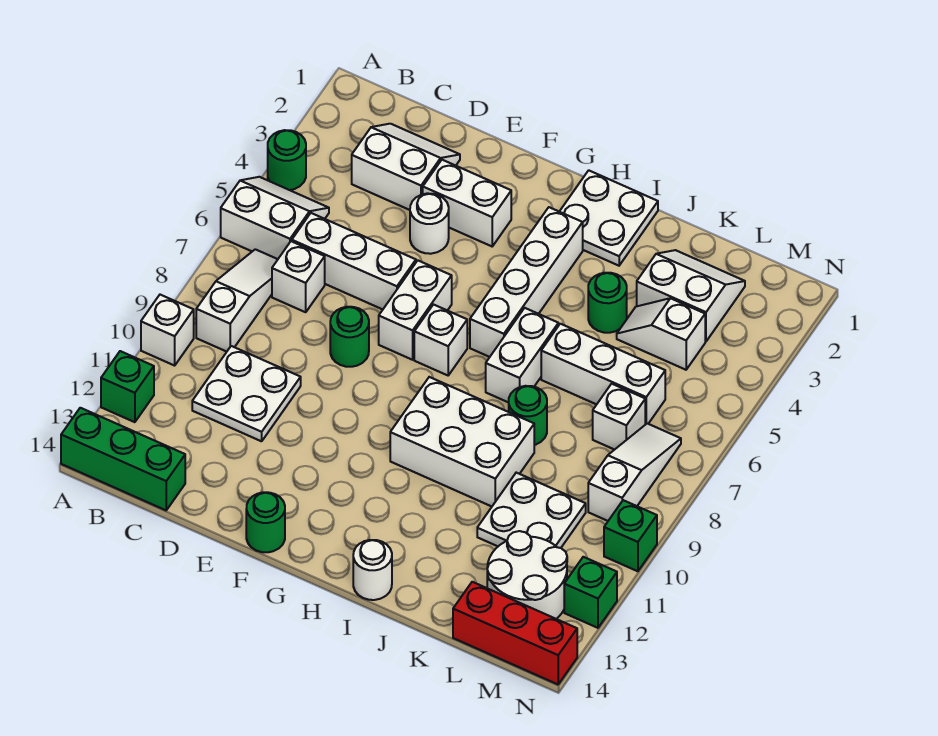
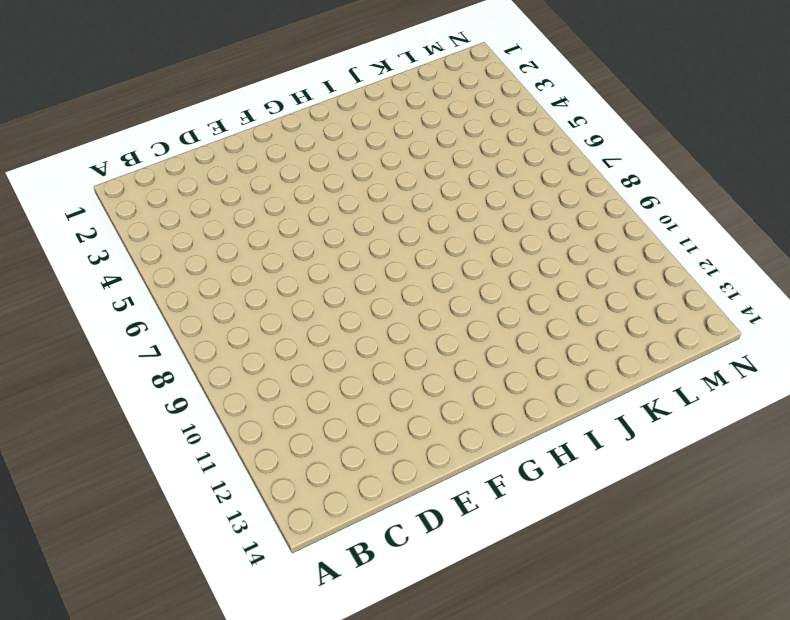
none -> green 1x1 round brick [268,130,306,190]
none -> white 2x2 slope [221,177,329,259]
none -> white 1x1 brick [141,295,194,366]
none -> green 1x1 brick [101,351,154,422]

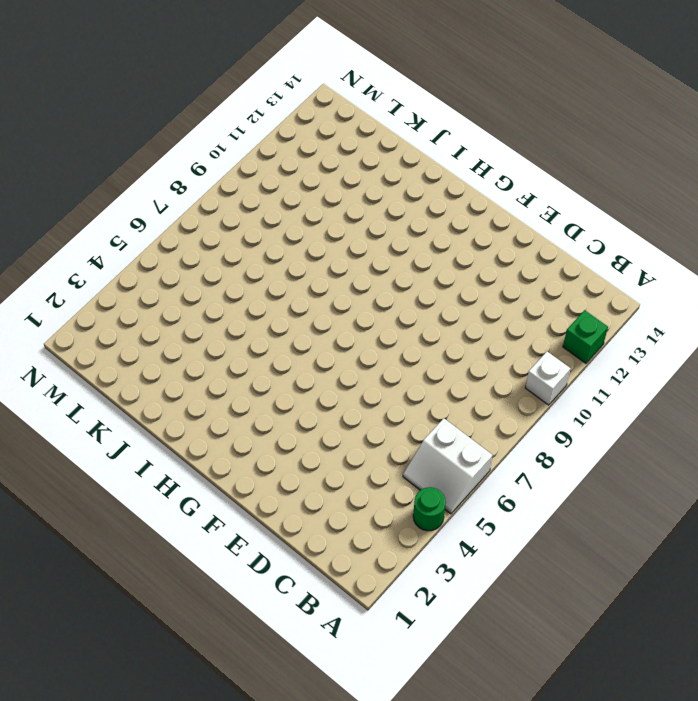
none -> green 1x3 brick [61,408,185,510]
none -> white 1x3 slope [196,249,278,352]
none -> white 2x2 slope [352,124,460,210]
none -> white 1x3 brick [292,213,416,309]

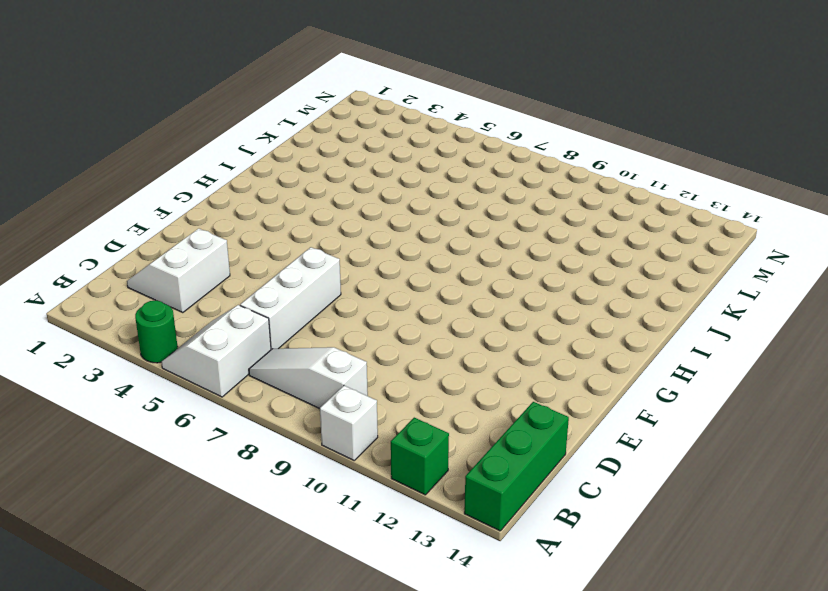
none -> white 1x1 brick [272,241,325,312]
none -> white 2x2 plate [192,346,301,441]
none -> white 1x2 brick [423,160,511,246]
none -> white 1x1 round brick [410,193,449,254]

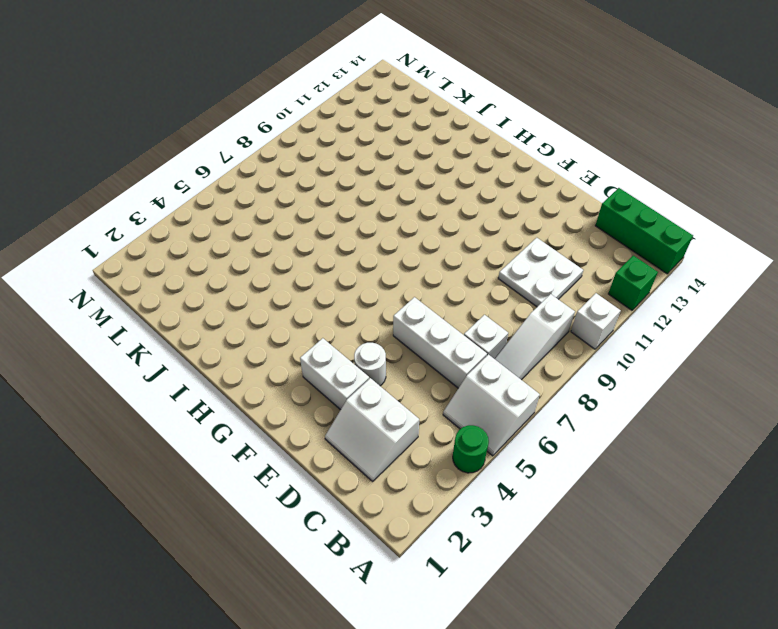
none -> green 1x1 round brick [330,307,369,367]
none -> white 1x2 brick [379,261,452,360]
none -> green 1x1 round brick [246,492,285,552]
none -> white 1x1 brick [414,305,467,375]

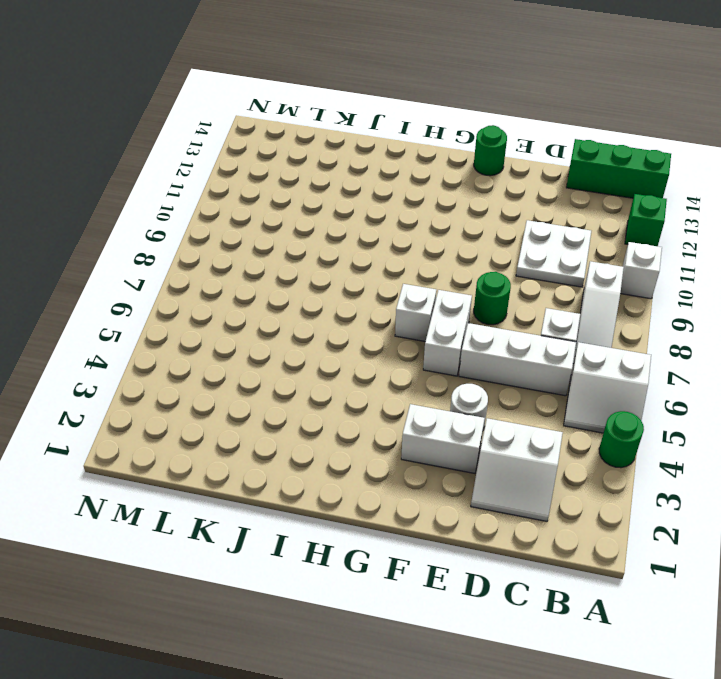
none -> white 2x2 plate [559,170,658,266]
none -> white 1x4 brick [470,207,583,357]
none -> white 2x3 brick [390,377,534,506]
none -> white 1x2 brick [486,308,558,403]

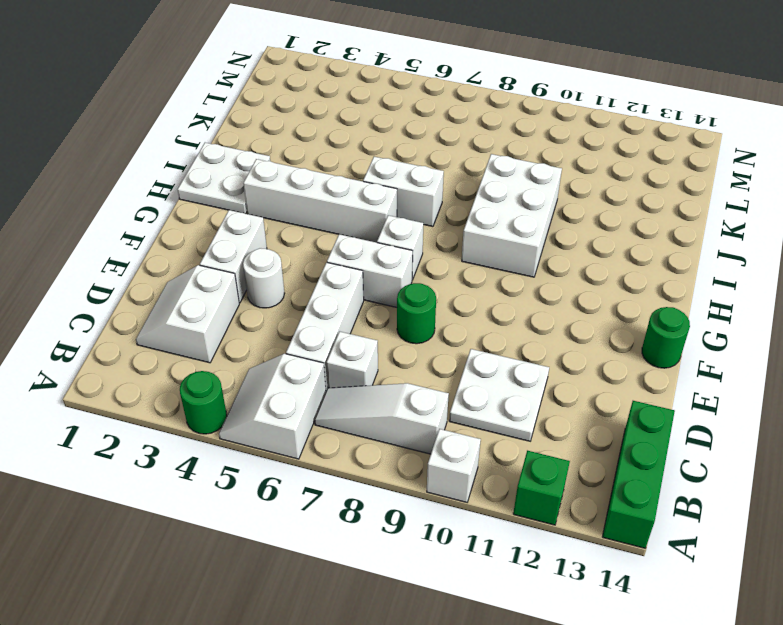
none -> white 1x1 round brick [353,540,392,600]
none -> green 1x1 round brick [588,273,627,333]
none -> white 1x3 brick [541,324,665,425]
none -> green 1x1 round brick [509,386,547,445]

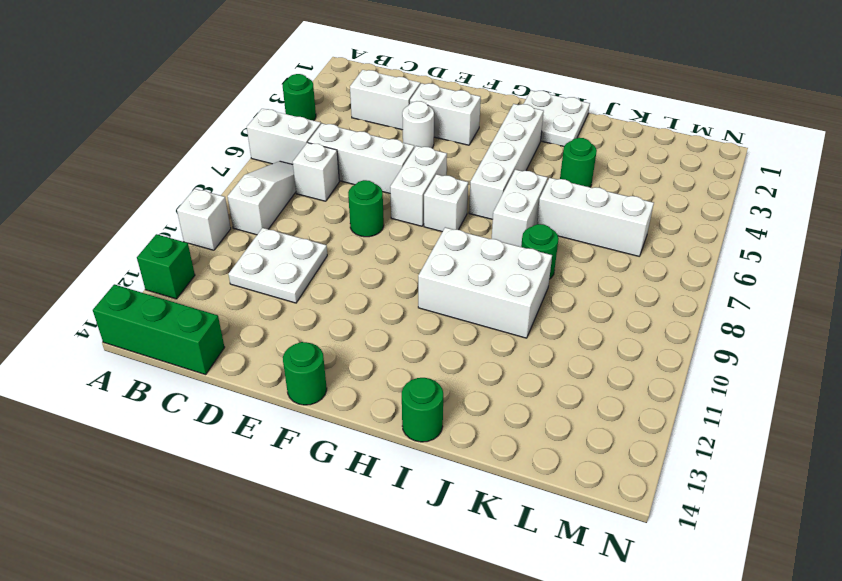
green 1x1 round brick [402,378,443,442] -> white 1x1 round brick [353,540,392,600]
none -> white 2x2 slope [637,250,745,341]
none -> white 1x2 slope [617,298,705,370]
none -> white 2x2 plate [477,473,586,548]
none -> white 1x1 brick [593,384,645,450]

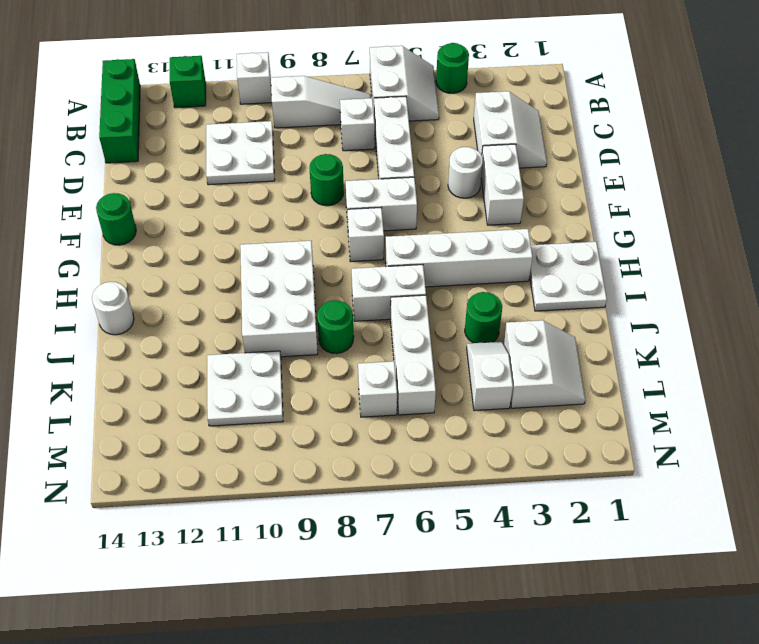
none -> white 2x2 round brick [487,531,567,619]
none -> red 1x3 brick [453,582,577,684]
none -> white 1x3 slope [588,423,681,521]
none -> green 1x1 brick [604,500,657,571]

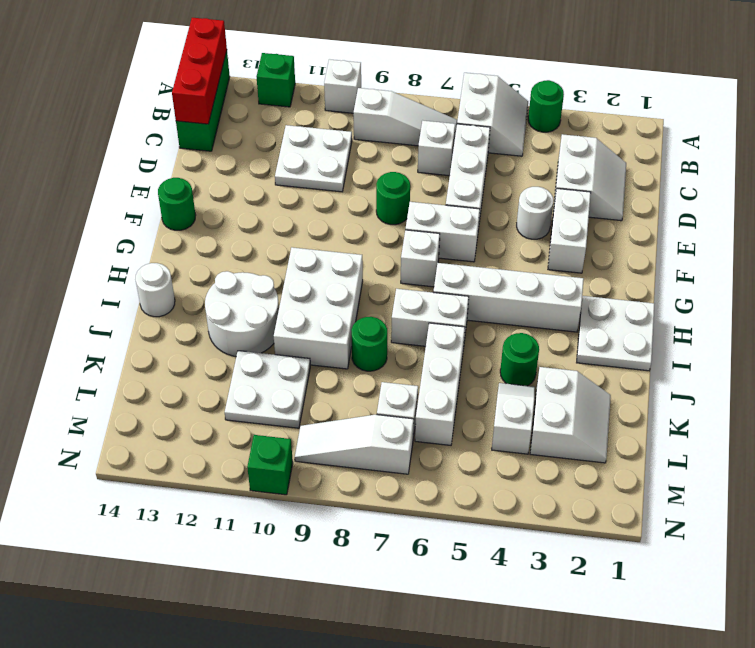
red 1x3 brick [172,18,227,124] -> red 1x3 brick moved to [453,582,577,684]
white 2x2 round brick [205,271,279,357] -> white 2x2 round brick moved to [487,531,567,619]
white 1x3 slope [295,415,414,474] -> white 1x3 slope turned to [588,423,681,521]
none -> green 1x1 brick [564,557,617,628]

